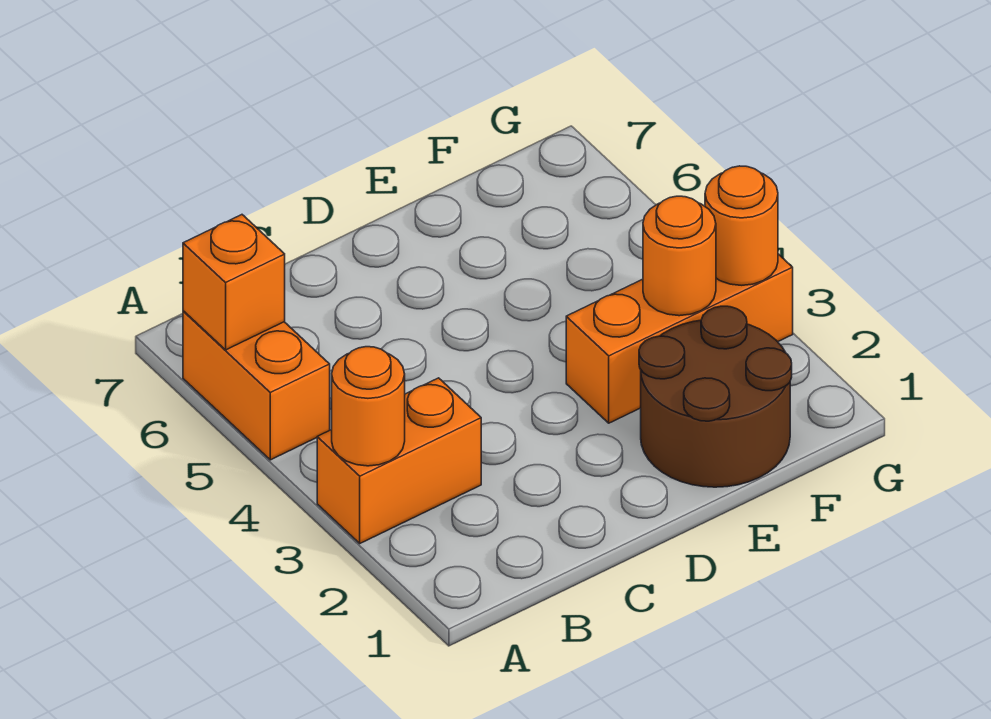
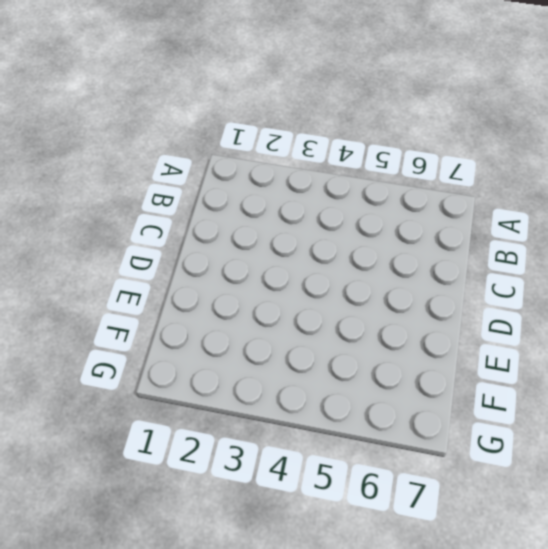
none -> orange 1x2 brick [317,378,481,543]
none -> orange 1x2 brick [183,311,330,460]

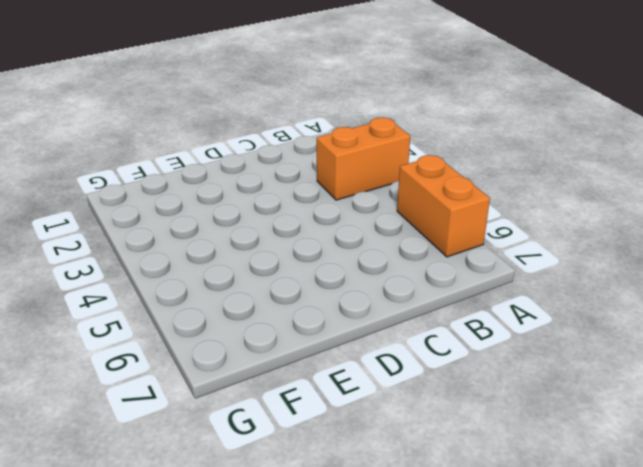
none -> brown 2x2 round brick [639,306,792,487]
none -> orange 1x3 brick [566,254,793,423]

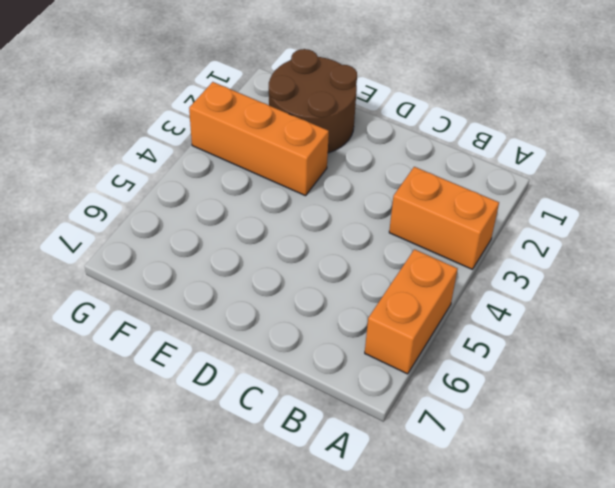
none -> orange 1x1 round brick [332,347,405,466]
none -> orange 1x1 brick [183,215,285,350]

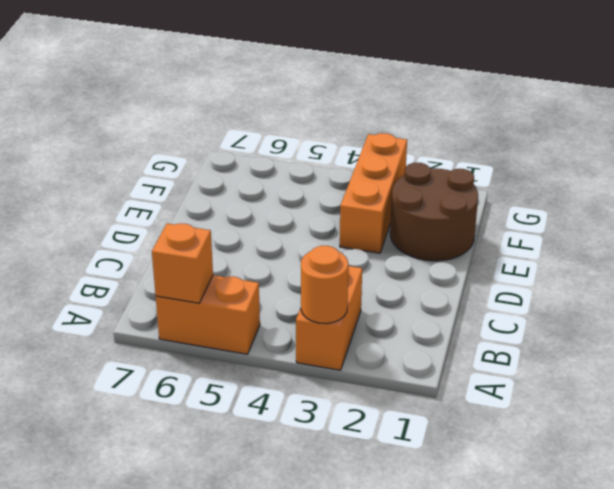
none -> orange 1x1 round brick [643,196,716,316]
none -> orange 1x1 round brick [705,166,778,285]

